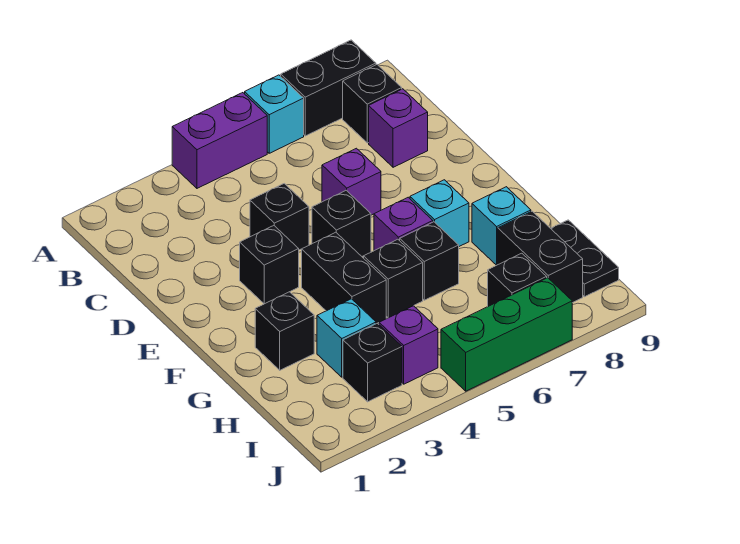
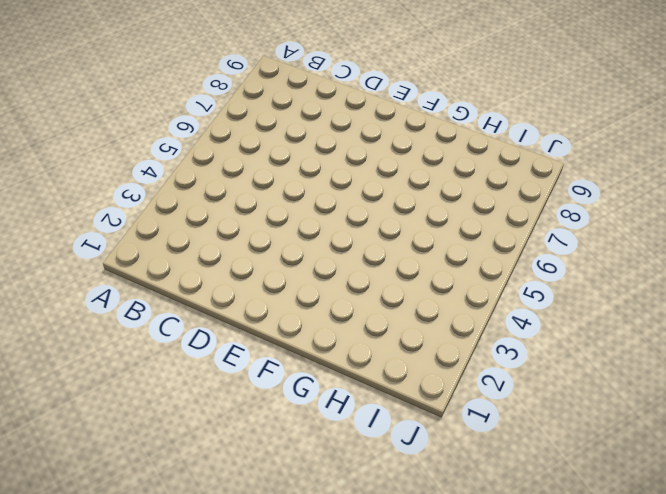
none -> purple 1x2 brick [172,93,267,188]
none -> cyan 1x1 brick [245,75,304,153]
none -> black 1x2 brick [281,40,376,136]

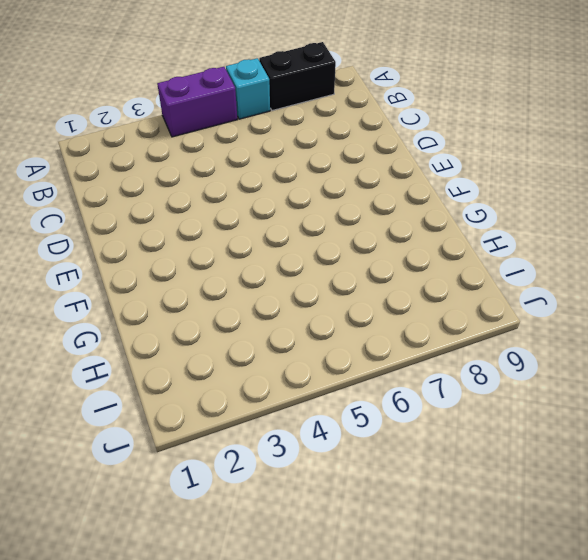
none -> black 1x1 brick [343,65,402,143]
none -> purple 1x1 brick [369,89,428,167]
none -> black 1x1 brick [250,184,309,250]

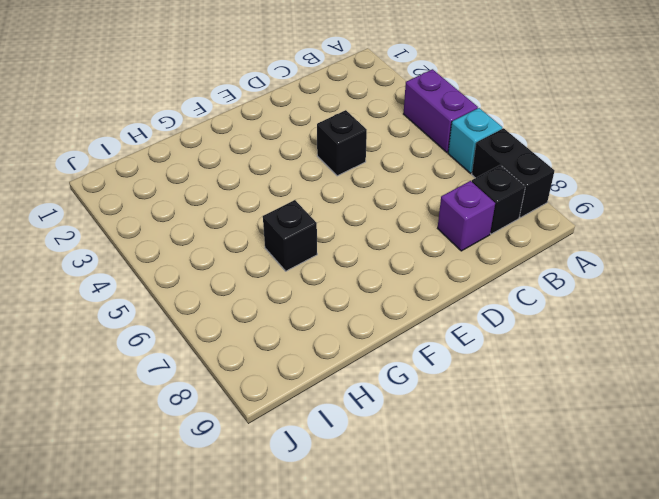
none -> purple 1x1 brick [322,148,381,215]
none -> black 1x1 brick [240,226,299,304]
none -> black 1x1 brick [312,190,371,256]

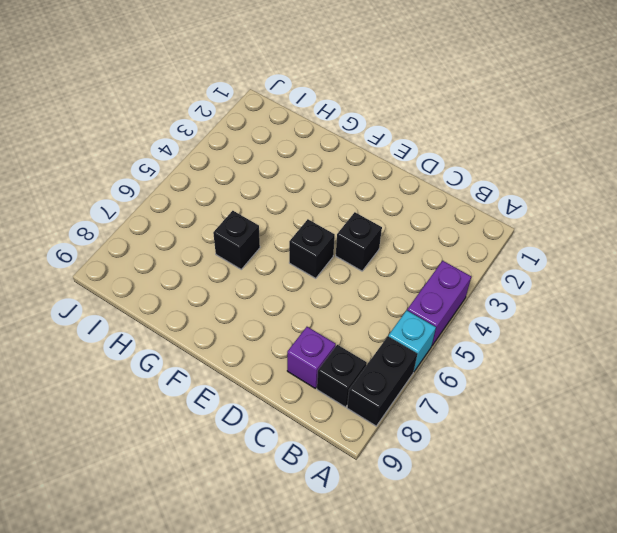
none -> purple 1x1 brick [322,148,381,215]
none -> black 1x1 brick [240,226,299,304]
none -> black 1x2 brick [302,232,386,324]

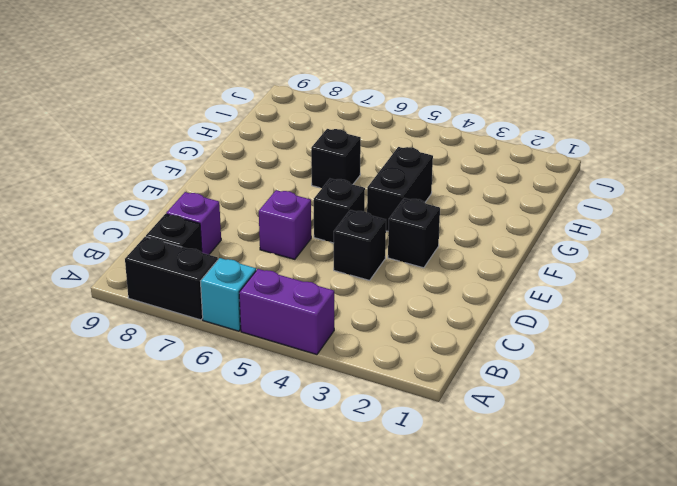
none -> purple 1x1 brick [374,197,433,251]
none -> cyan 1x1 brick [410,180,469,246]
none -> black 1x1 brick [255,292,314,370]

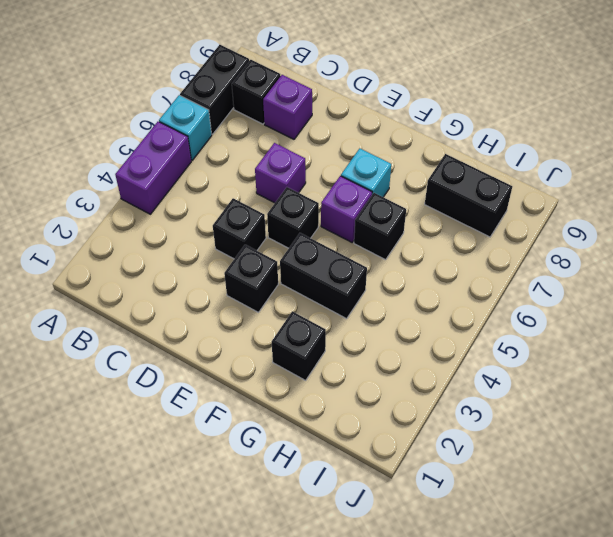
none -> black 1x1 brick [364,239,423,318]
none -> cyan 1x1 brick [472,187,531,265]
none -> cyan 1x1 brick [317,299,376,377]

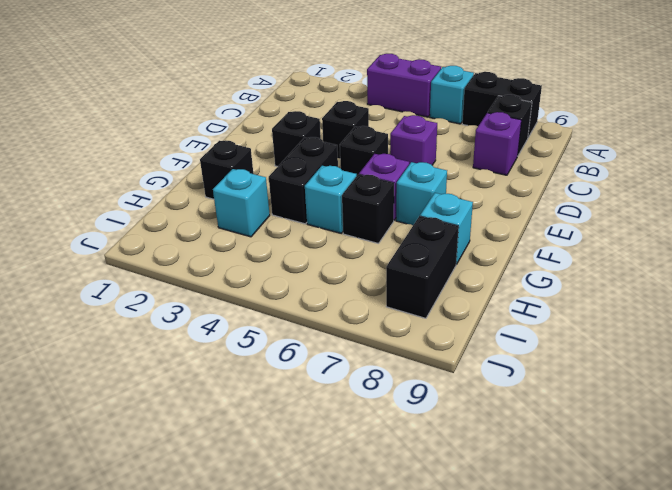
cyan 1x1 brick [305,166,357,233] -> black 1x1 brick [364,239,423,318]
none -> black 1x2 plate [551,220,619,297]
none -> black 1x1 brick [343,323,402,402]
none -> purple 1x1 brick [379,306,438,384]

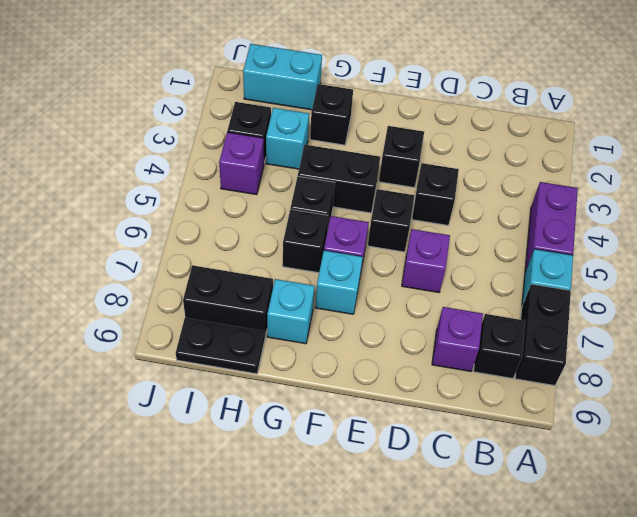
cyan 1x2 brick [243,44,322,110] -> none
none -> black 1x1 brick [488,253,547,306]
none -> green 1x3 brick [441,278,572,391]

